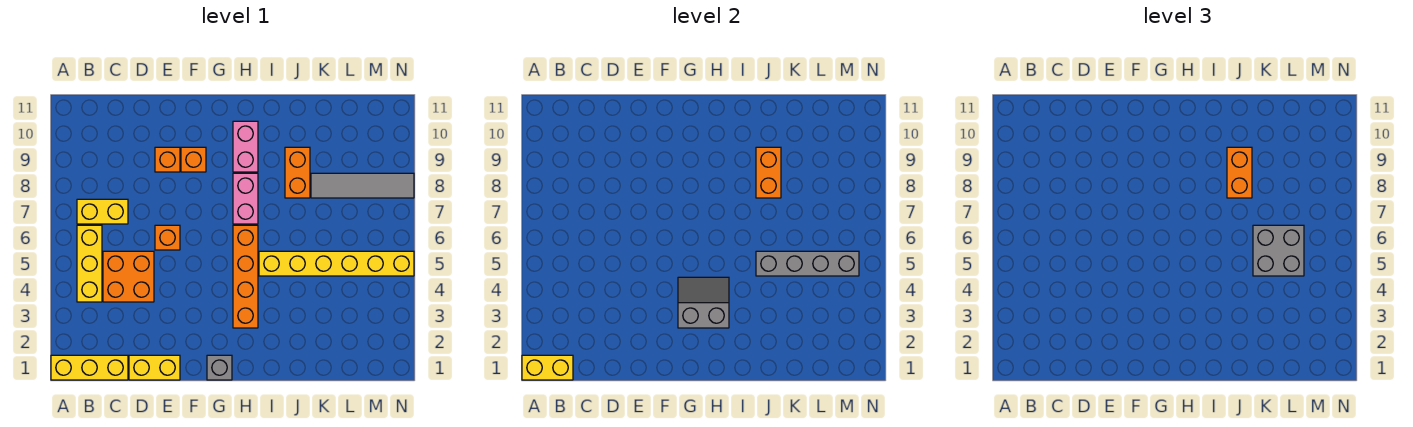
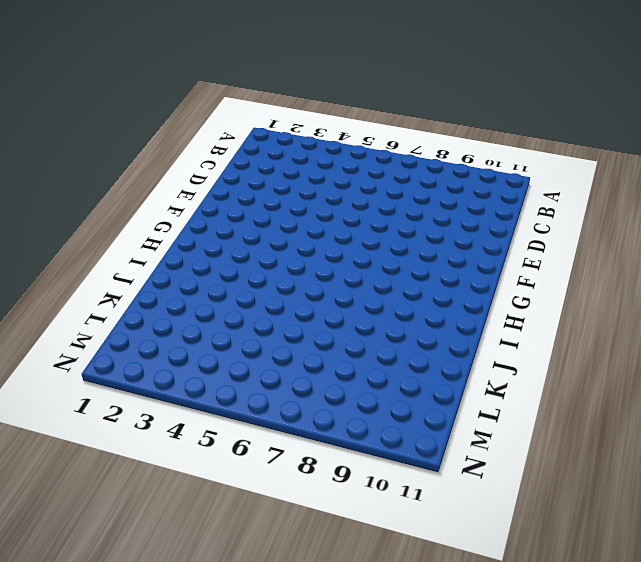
none -> yellow 1x3 brick [51,355,128,380]
none -> yellow 1x3 brick [77,225,102,302]
none -> yellow 1x2 brick [77,199,128,224]

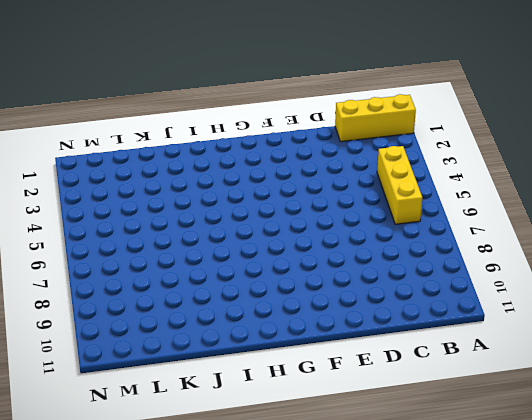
none -> yellow 1x2 brick [77,199,128,224]
none -> orange 2x2 brick [103,251,154,302]
none -> yellow 1x2 brick [129,355,180,380]

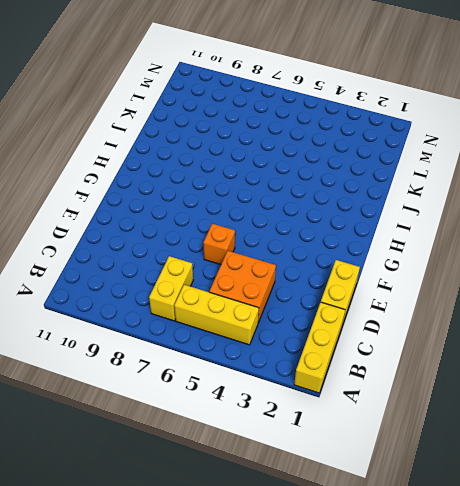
none -> orange 1x1 brick [155,147,180,172]
none -> orange 1x1 brick [181,147,206,172]
none -> grey 1x1 brick [207,355,232,380]

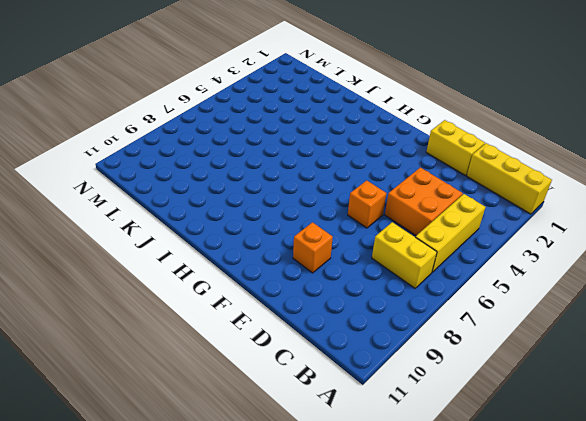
none -> orange 1x1 brick [181,147,206,172]
none -> grey 1x1 brick [207,355,232,380]
none -> orange 1x4 brick [233,225,258,328]

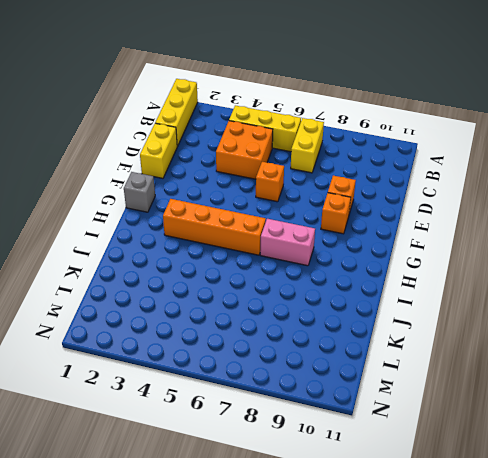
none -> pink 1x2 brick [233,121,258,172]
none -> yellow 1x6 brick [259,251,414,276]
none -> orange 1x2 brick [285,147,310,198]

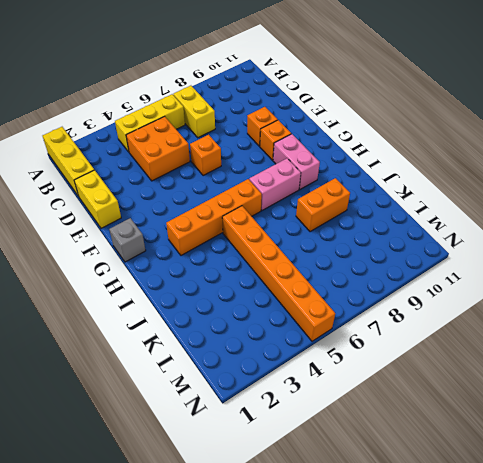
pink 1x2 brick [273,134,320,189] -> pink 1x2 brick turned to [233,121,258,172]
orange 1x6 brick [222,206,335,341] -> yellow 1x6 brick [259,251,414,276]
none -> grey 1x4 tile [311,173,414,198]
none -> yellow 1x2 brick [522,355,573,380]
none -> grey 2x2 slope [678,277,729,328]

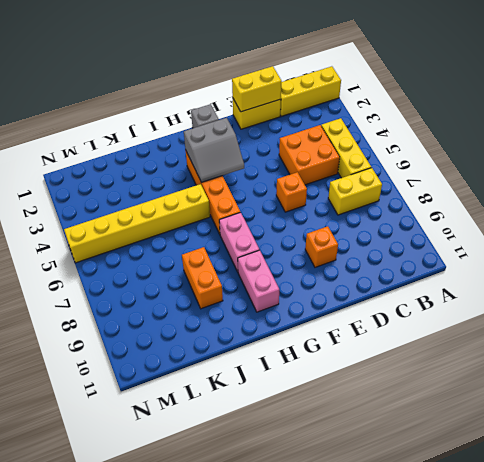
yellow 1x2 brick [232,66,282,112] -> yellow 1x2 brick moved to [522,355,573,380]
none -> orange 1x1 brick [181,147,206,172]
none -> grey 1x4 tile [311,173,414,198]
none -> grey 1x4 brick [756,251,859,276]

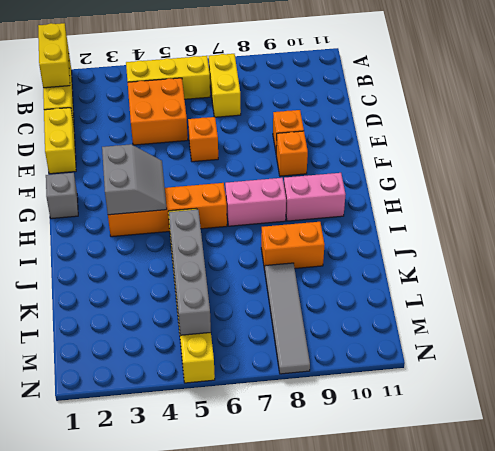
none -> orange 1x2 brick [756,147,781,198]
none -> orange 1x2 brick [1227,147,1252,198]
none -> grey 2x2 brick [1253,225,1304,276]

